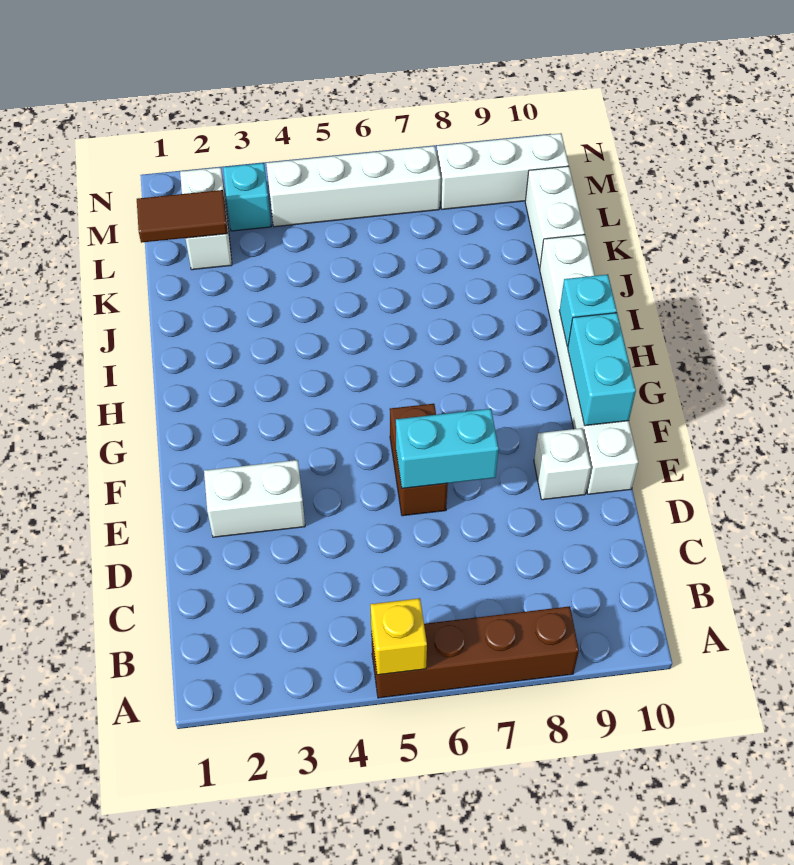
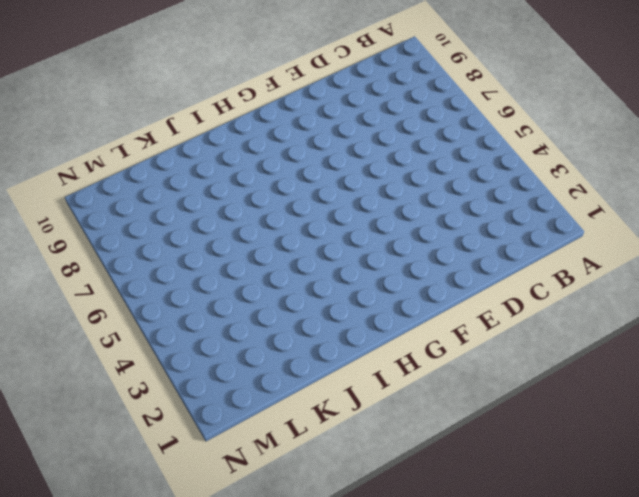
none -> brown 1x4 brick [371,606,579,698]
none -> white 1x2 brick [204,460,305,537]
none -> brown 1x2 brick [390,404,448,516]

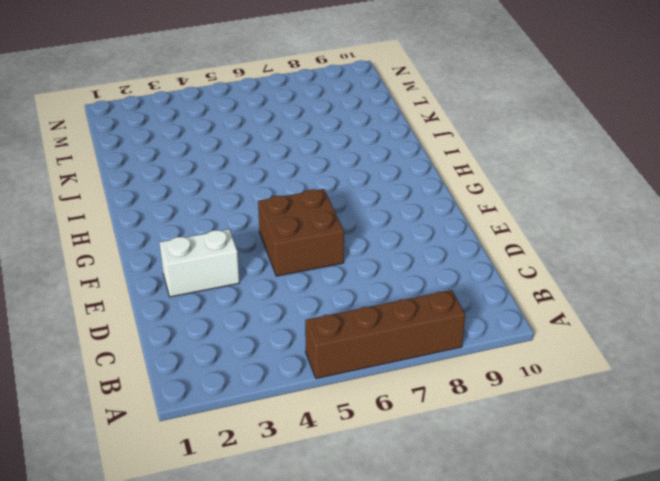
brown 2x2 brick [258,189,344,276] -> brown 1x2 brick [390,404,448,516]
none -> white 1x1 brick [534,428,591,500]
none -> white 1x6 brick [540,235,638,494]
none -> white 1x2 brick [525,166,585,268]

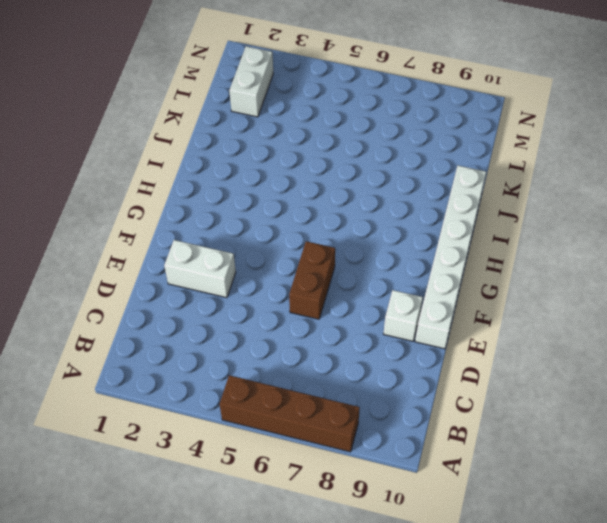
none -> white 1x2 brick [525,166,585,268]
none -> cyan 1x1 brick [223,163,271,231]
none -> white 1x4 brick [266,146,441,227]

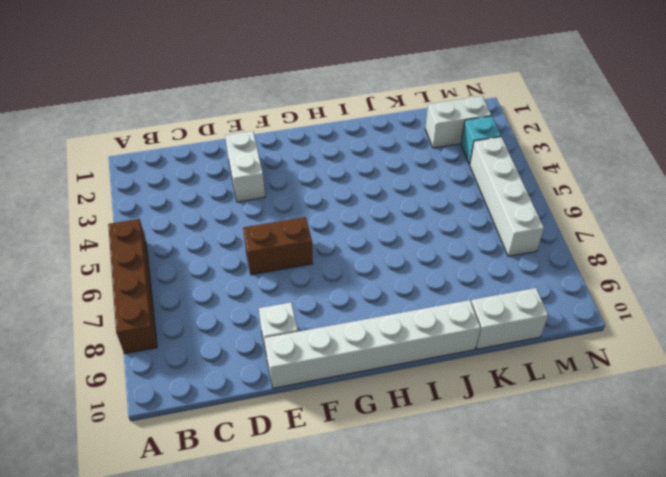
none -> white 1x3 brick [437,133,569,209]
none -> yellow 1x1 brick [370,598,427,675]
none -> cyan 1x2 brick [396,409,499,488]

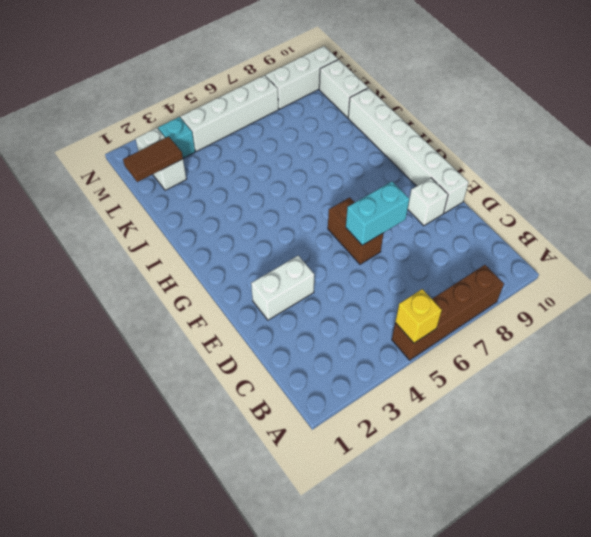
none -> cyan 1x2 brick [568,313,636,426]
none -> cyan 1x1 brick [559,274,617,347]

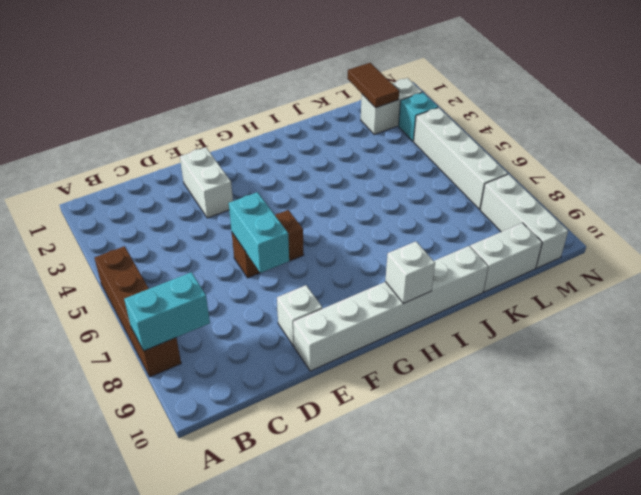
cyan 1x2 brick [124,272,210,351] -> cyan 1x2 brick moved to [568,313,636,426]
white 1x1 brick [385,241,435,304] -> cyan 1x1 brick [559,274,617,347]
none -> yellow 1x1 brick [370,598,427,675]

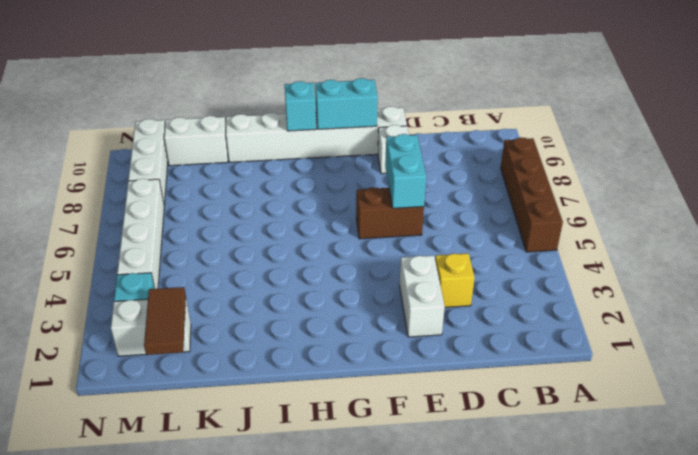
yellow 1x1 brick [435,253,475,307] -> yellow 1x1 brick moved to [370,598,427,675]

